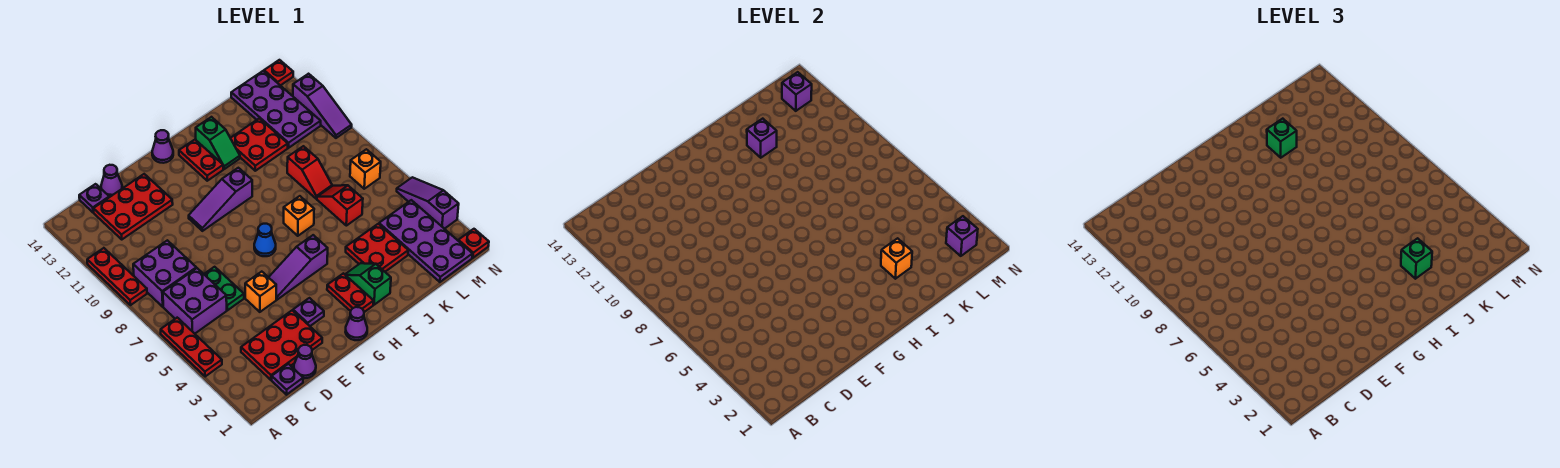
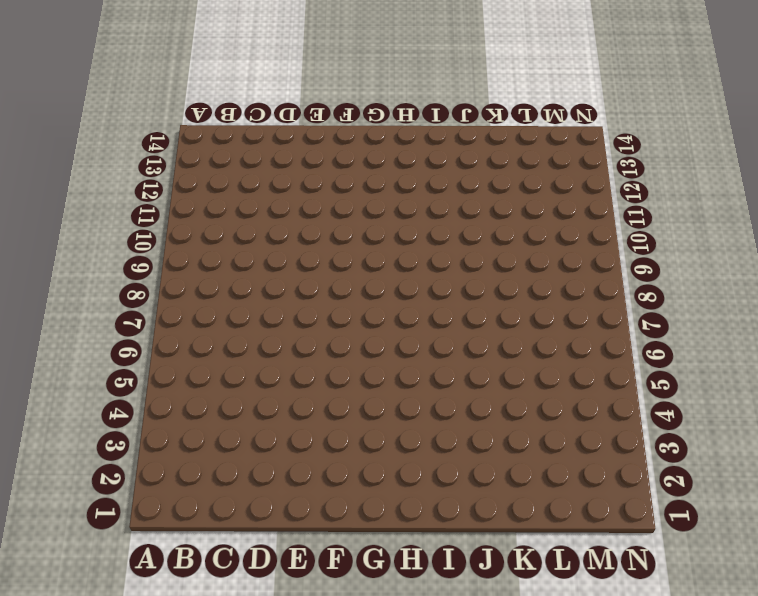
none -> red 1x3 plate [161,318,222,377]
none -> red 1x3 plate [87,248,147,305]
none -> purple 2x2 brick [163,268,227,334]
none -> purple 2x2 brick [133,240,196,307]

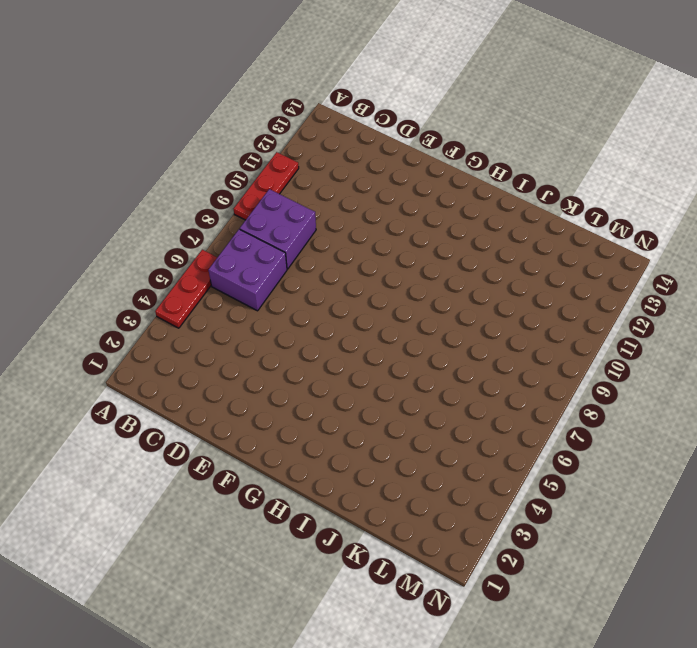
none -> purple 1x1 plate [272,364,303,395]
none -> red 2x3 plate [241,310,322,380]
none -> red 2x3 plate [94,174,173,239]
none -> purple 1x1 plate [79,184,109,213]

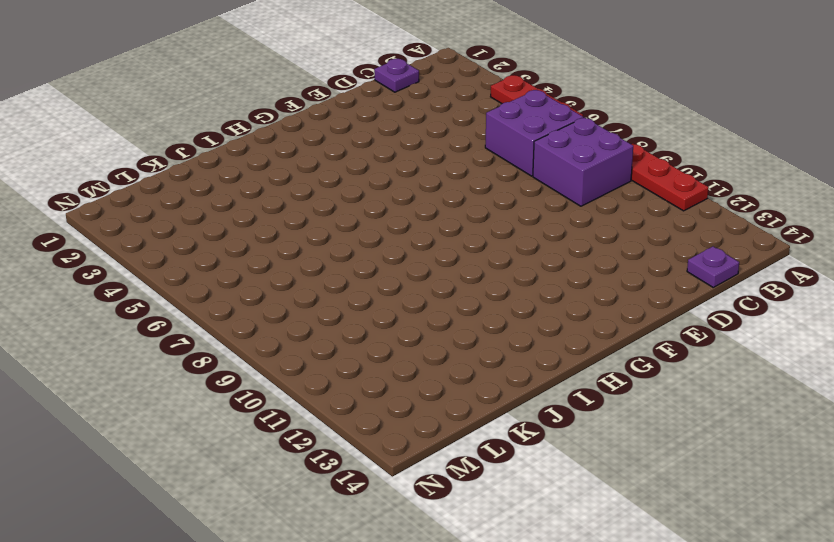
none -> red 2x3 plate [241,310,322,380]
none -> red 2x3 plate [94,174,173,239]
none -> purple 1x1 cone [294,345,316,378]
none -> green 1x2 plate [204,267,244,310]

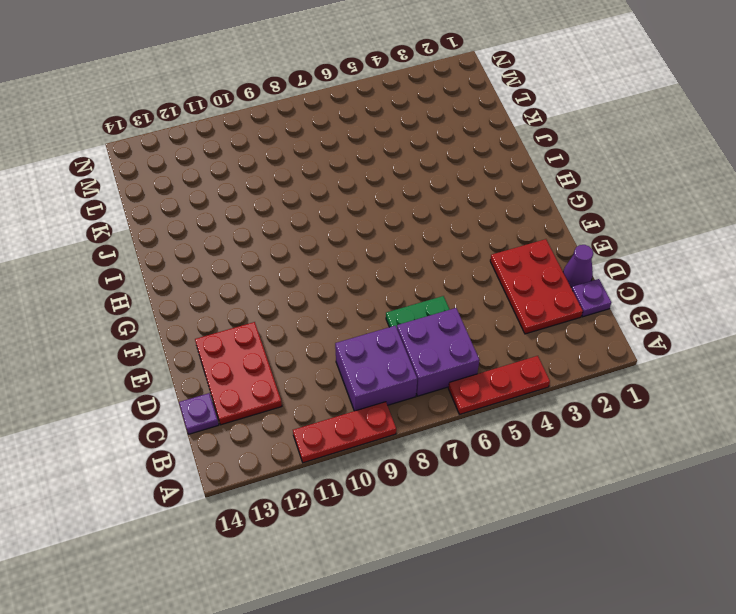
none -> purple 1x1 cone [101,165,122,197]
none -> orange 1x1 brick [245,272,276,312]
none -> purple 1x1 plate [293,298,324,326]
none -> purple 1x3 slope [269,235,328,300]

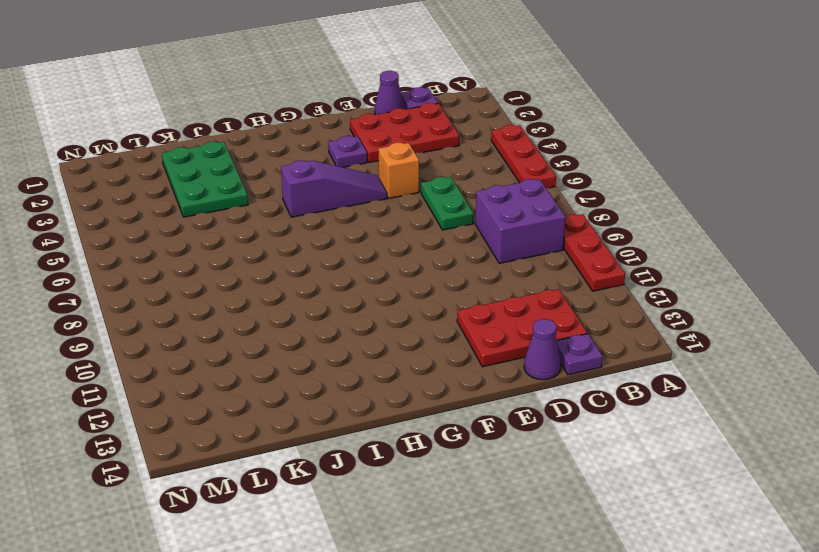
green 2x3 plate [162,142,248,217] -> red 2x2 plate [346,224,408,272]
none -> purple 2x2 brick [163,268,227,334]
none -> purple 1x3 slope [189,168,252,231]
none -> purple 1x1 cone [346,307,367,340]
none -> blue 1x1 cone [254,224,276,256]

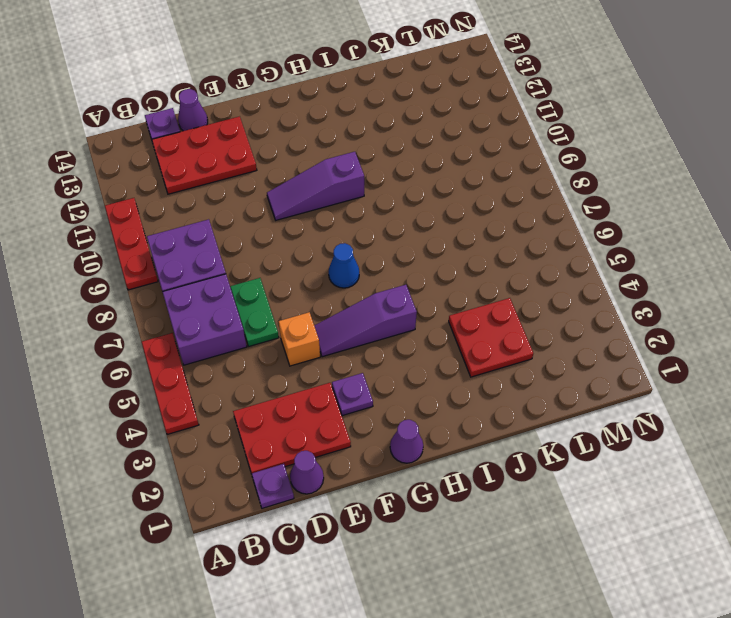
none -> purple 1x1 cone [152,130,173,163]
none -> red 1x2 plate [327,273,374,312]
none -> red 1x2 plate [179,140,223,181]
none -> green 1x2 slope [345,263,391,305]

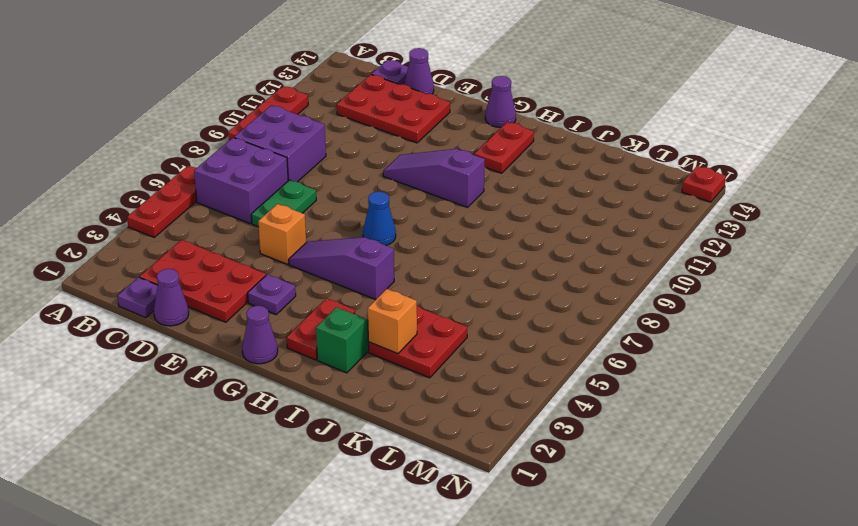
none -> orange 1x1 brick [284,196,314,236]
none -> green 1x2 slope [196,117,240,169]
none -> red 2x2 plate [231,118,288,171]
none -> red 1x2 slope [317,185,363,226]

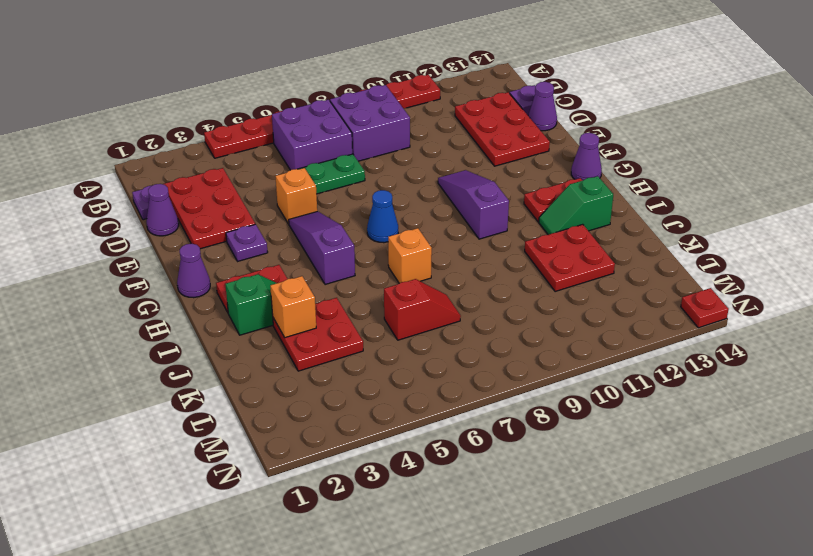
none -> red 1x2 slope [287,146,332,199]
none -> purple 2x4 plate [379,200,472,282]
none -> purple 2x4 plate [231,71,321,148]
none -> orange 1x1 brick [350,149,381,189]

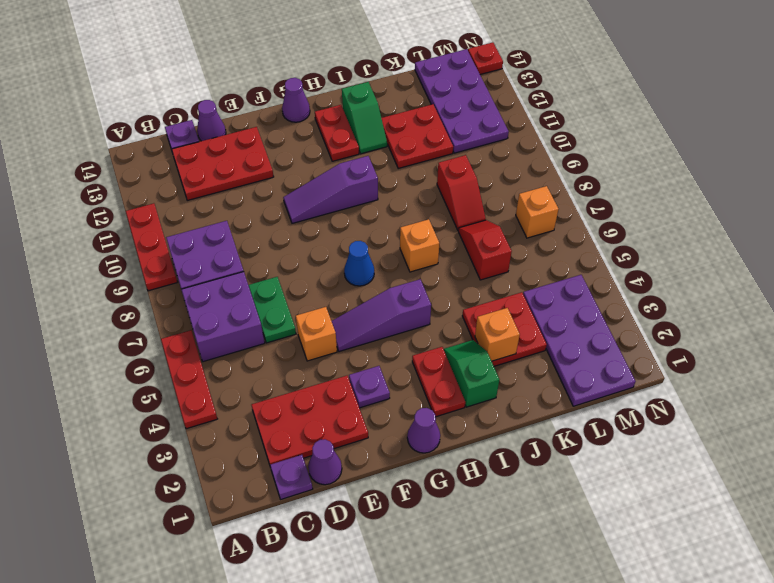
none -> red 1x1 plate [458,229,489,258]
none -> purple 1x3 slope [397,177,459,229]
none -> purple 1x3 slope [293,74,352,138]
none -> purple 1x1 brick [747,119,777,158]

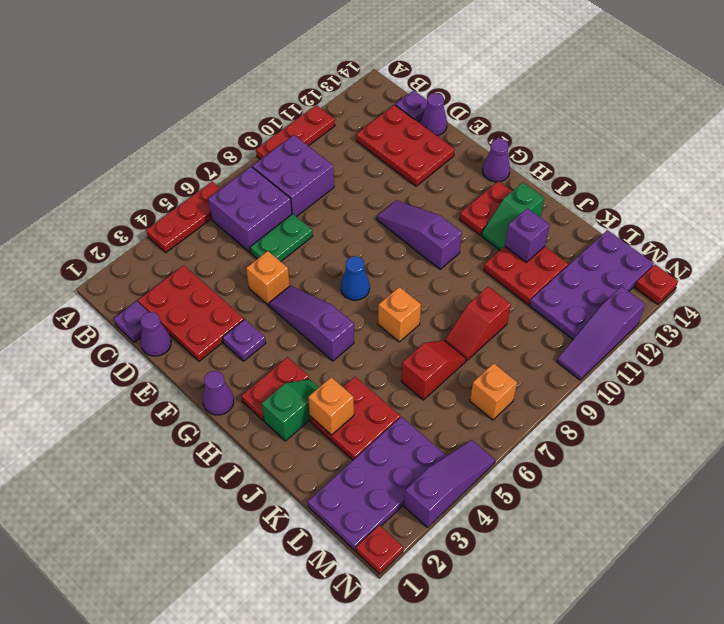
none -> purple 1x1 brick [946,216,978,256]
none -> purple 1x1 brick [782,72,812,111]
none -> green 1x1 brick [1401,238,1432,279]
none -> green 1x1 brick [1267,119,1297,158]

